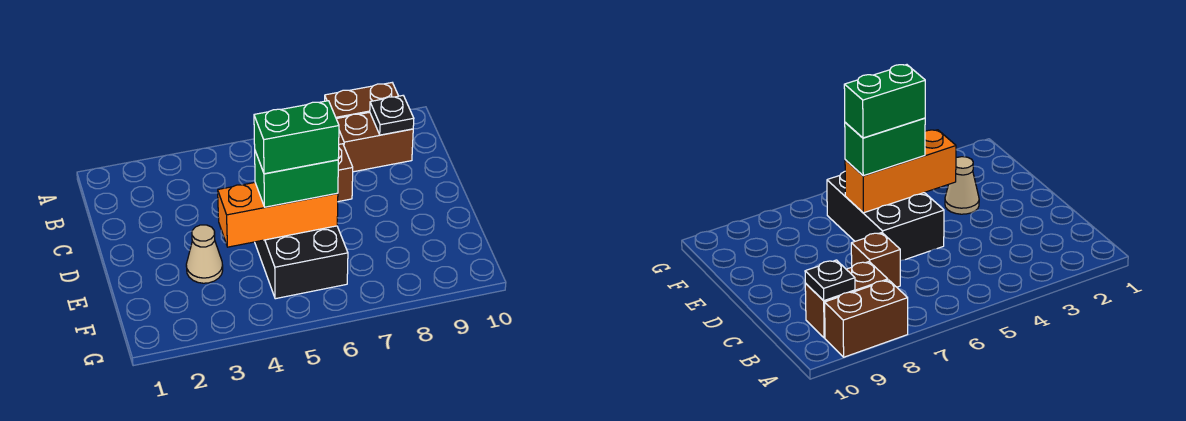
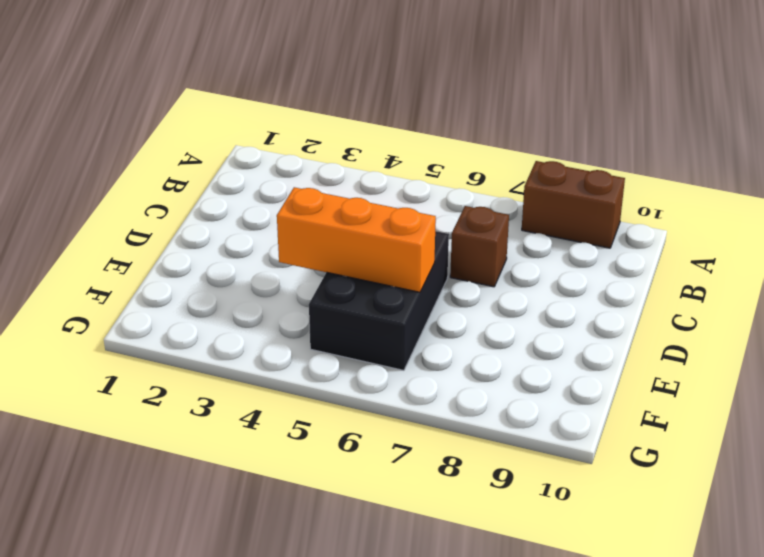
none -> brown 1x2 brick [337,112,413,172]
none -> tan 1x1 cone [186,225,223,283]

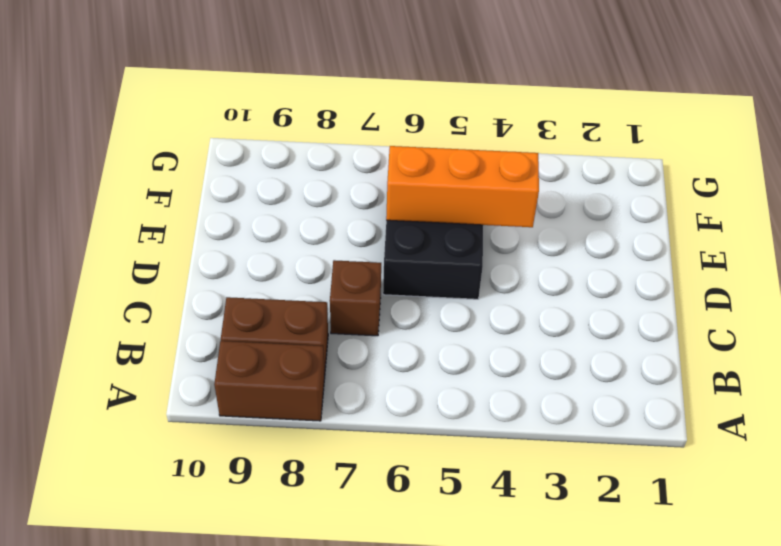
none -> tan 1x1 cone [186,225,223,283]
none -> black 1x1 plate [370,96,414,135]

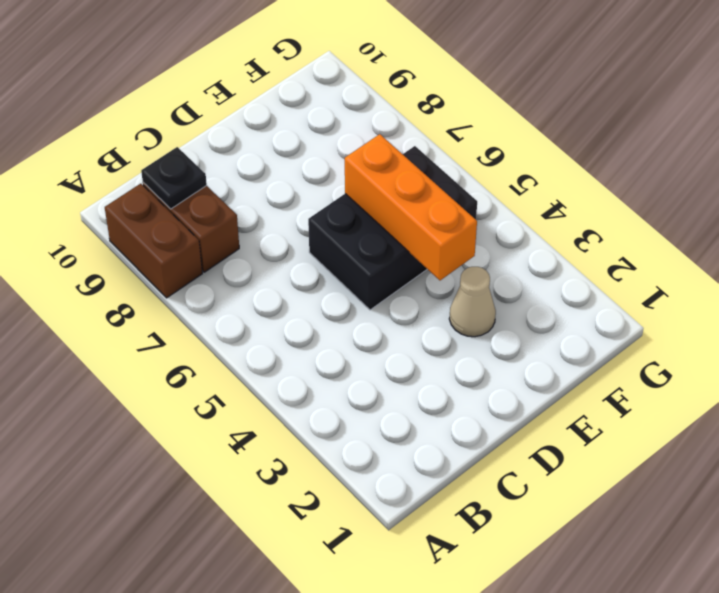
none -> brown 1x1 brick [338,144,353,202]
none -> green 1x2 brick [255,151,338,207]

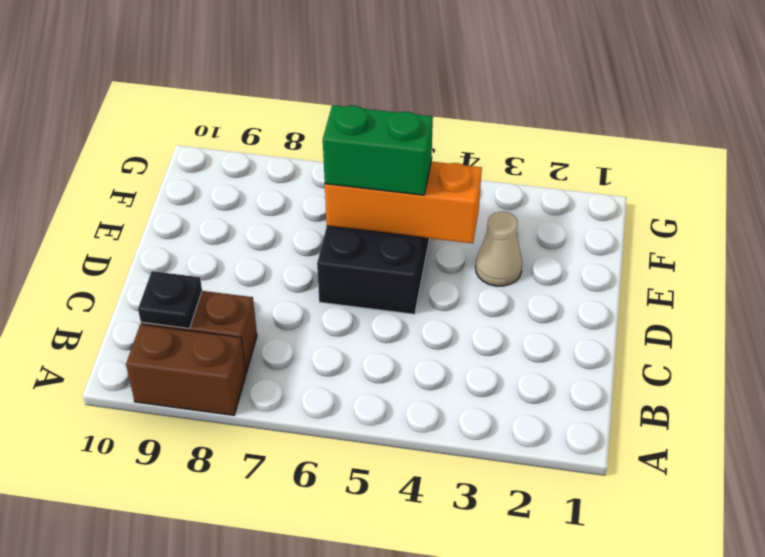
none -> brown 1x1 brick [338,144,353,202]
none -> green 1x2 brick [254,101,339,174]

